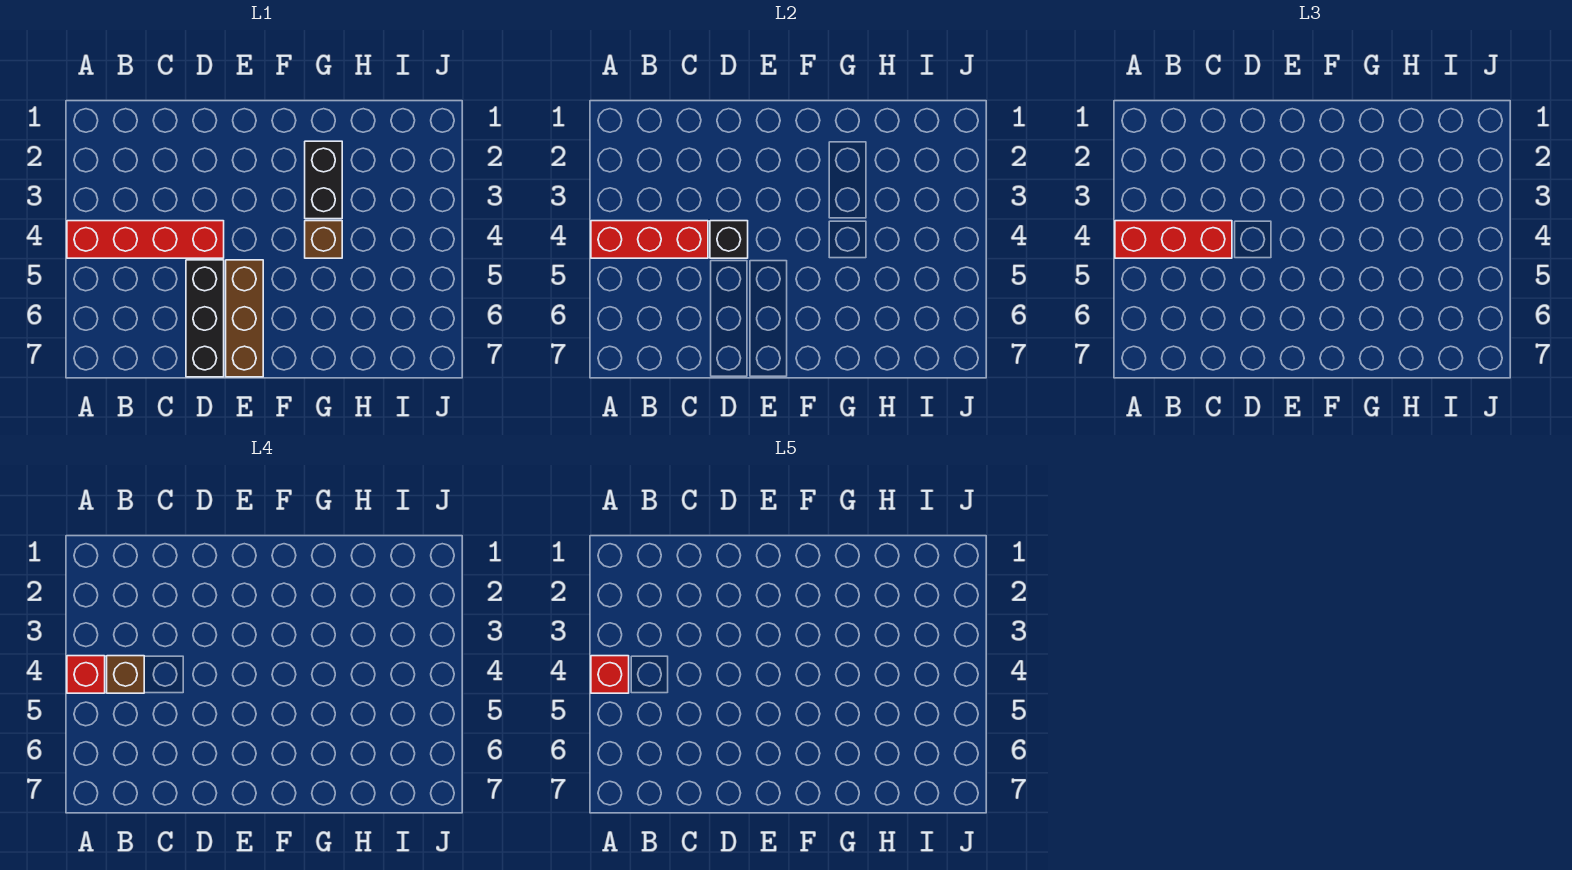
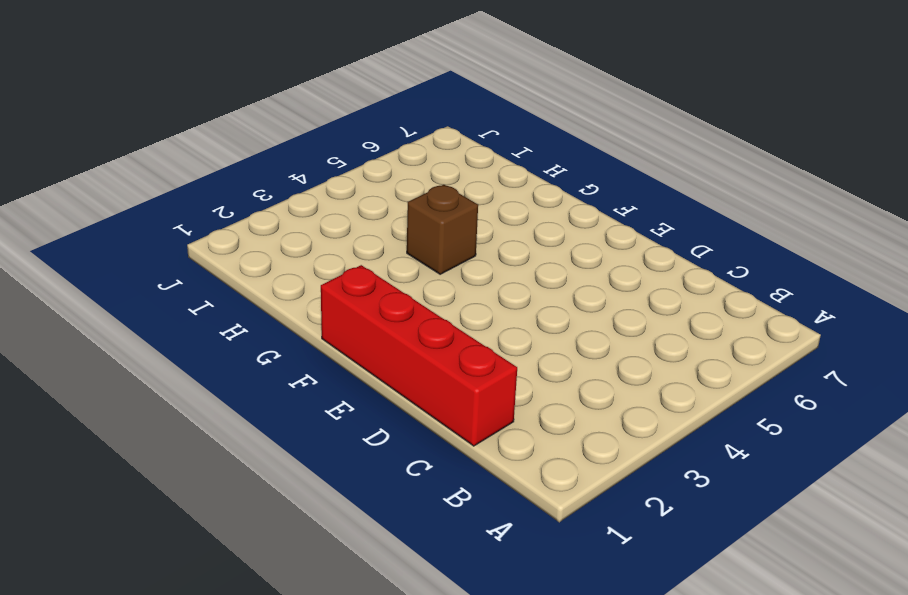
red 1x4 brick [321,265,517,446] -> red 1x4 brick moved to [67,221,224,258]
none -> black 1x3 brick [186,260,224,377]
none -> brown 1x3 brick [226,260,263,377]

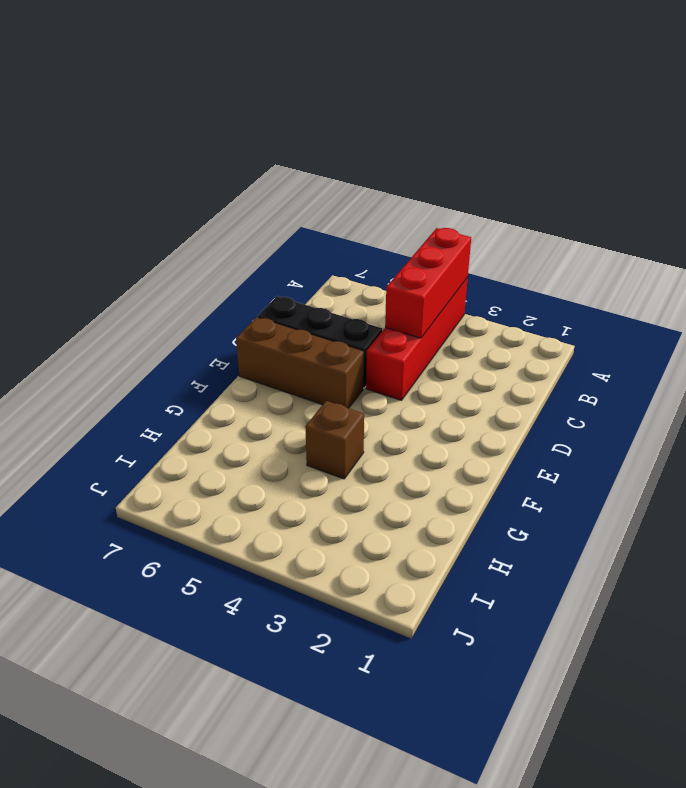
none -> black 1x2 brick [305,141,342,219]
none -> black 1x1 brick [710,221,748,258]

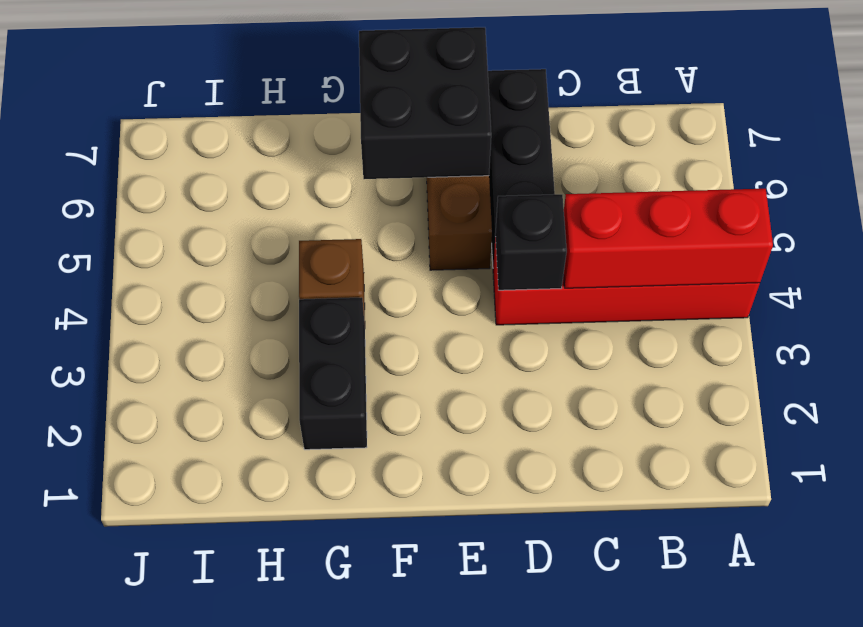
black 2x2 brick [359,27,491,179] -> none
none -> red 1x3 brick [1115,221,1232,258]
none -> red 1x1 brick [67,656,105,693]

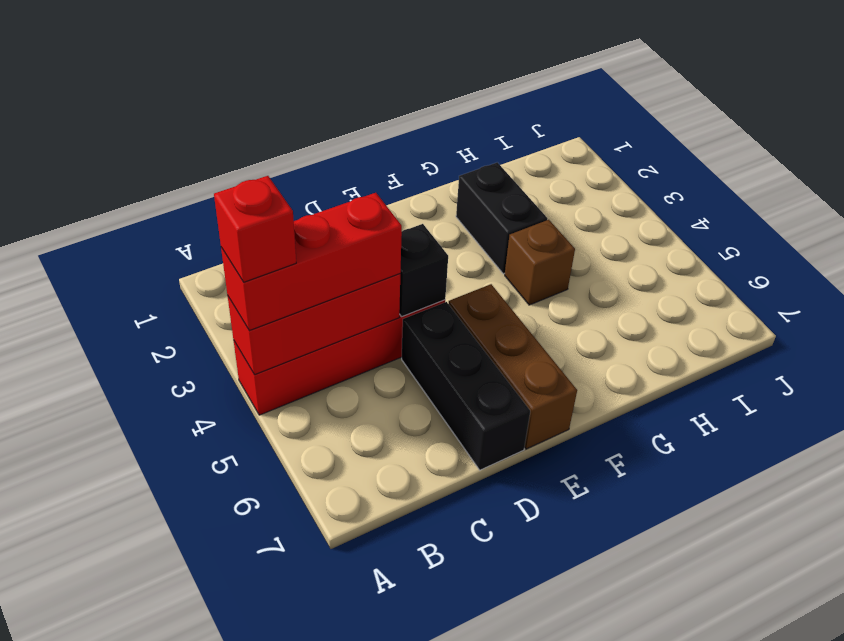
none -> brown 1x1 brick [107,656,144,693]
none -> red 1x1 brick [591,656,629,693]

